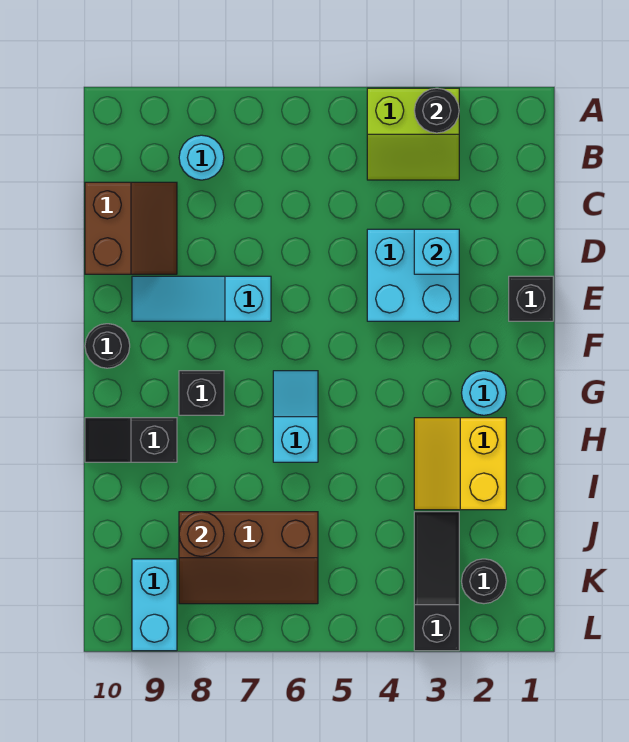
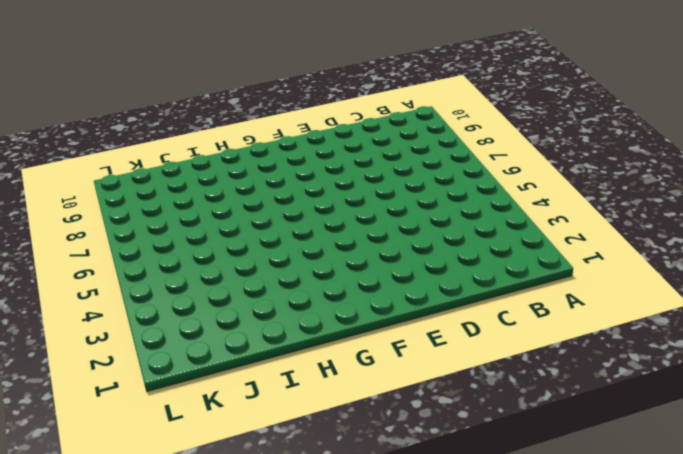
none -> lime 2x2 slope [367,88,459,180]
none -> cyan 1x1 round brick [179,135,224,180]
none -> brown 2x2 slope [85,182,177,274]

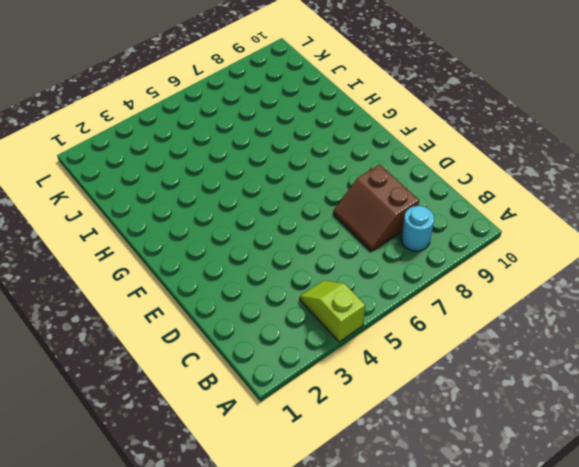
lime 1x2 slope [300,281,365,342] -> lime 2x2 slope [367,88,459,180]
brown 2x2 slope [333,164,419,251] -> brown 2x2 slope moved to [85,182,177,274]
none -> cyan 2x2 brick [367,229,459,321]
none -> black 1x1 brick [509,276,553,321]
none -> cyan 1x3 slope [132,276,271,321]

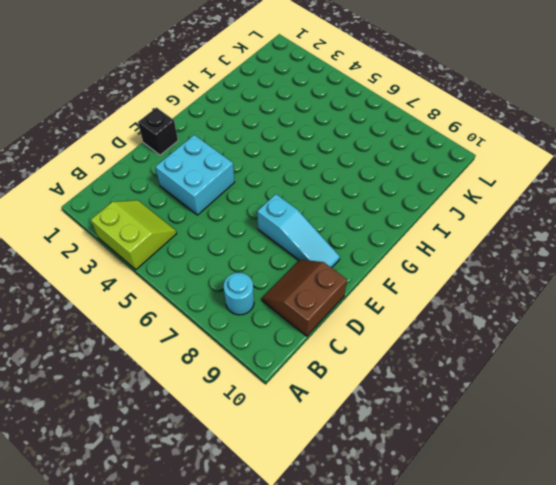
none -> black 1x1 round brick [85,324,130,368]
none -> cyan 1x1 round brick [462,371,506,415]
none -> cyan 1x2 slope [273,371,318,462]

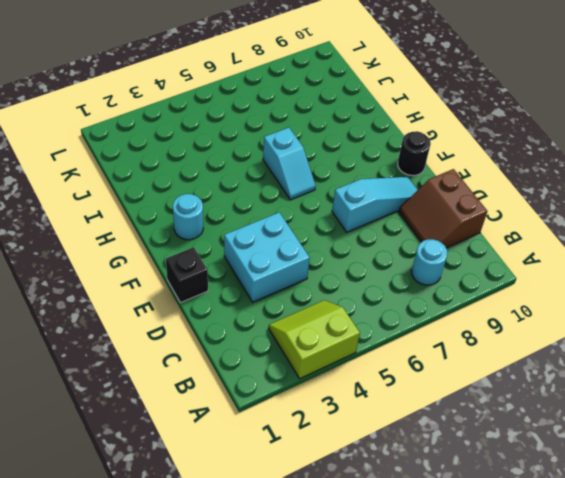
none -> black 1x1 brick [179,371,224,415]
none -> yellow 2x2 slope [414,418,506,510]
none -> black 1x2 slope [85,418,177,462]

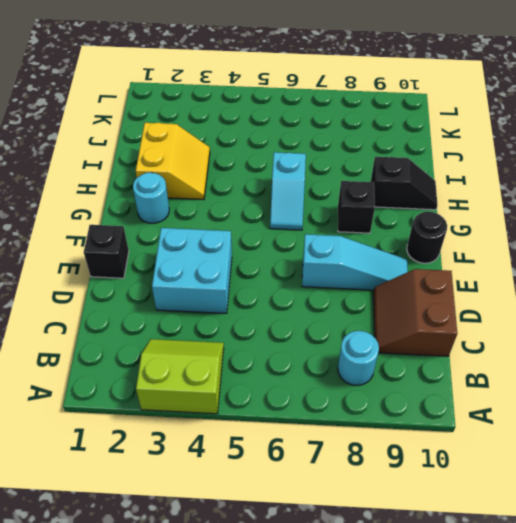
none -> black 1x3 slope [414,512,459,651]
none -> brown 2x3 slope [179,512,318,604]
none -> black 1x1 round brick [462,559,506,604]

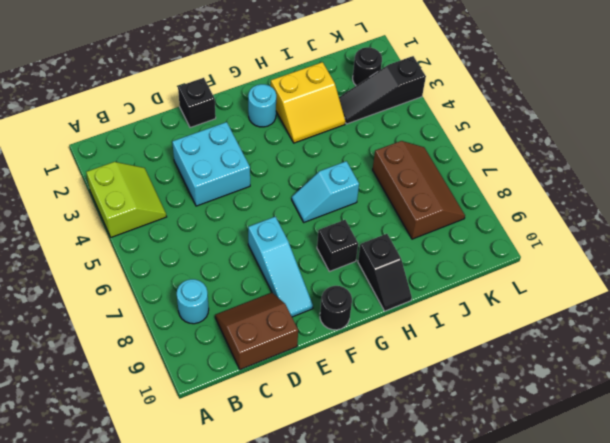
none -> cyan 1x2 brick [132,559,177,651]
none -> black 1x1 round brick [414,88,459,133]
none -> cyan 1x1 brick [414,229,459,274]

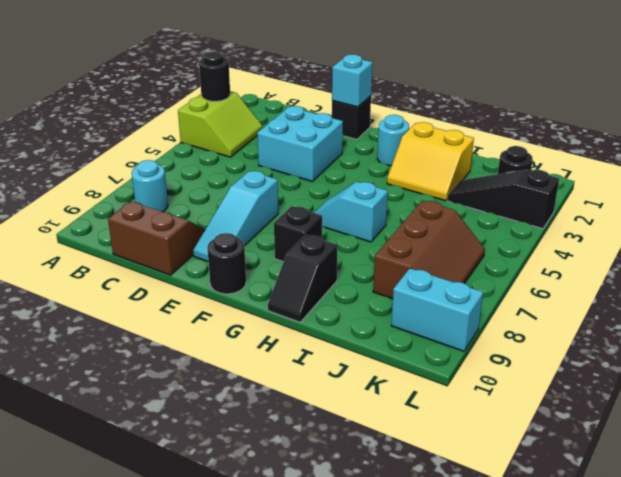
cyan 1x1 brick [332,54,372,107] -> cyan 1x1 brick moved to [414,229,459,274]
none -> brown 1x1 round brick [179,512,224,557]

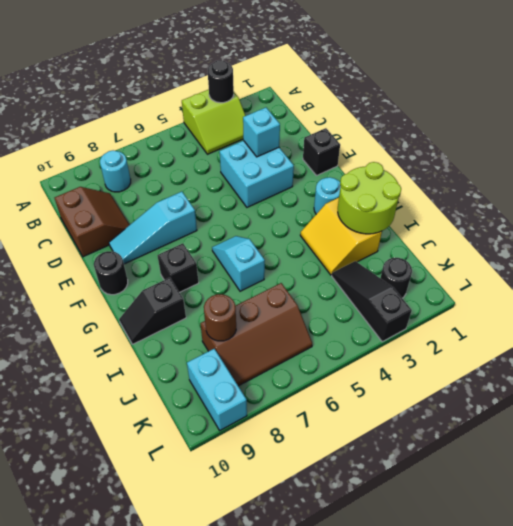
lime 2x2 round brick [338,162,401,234] -> none

